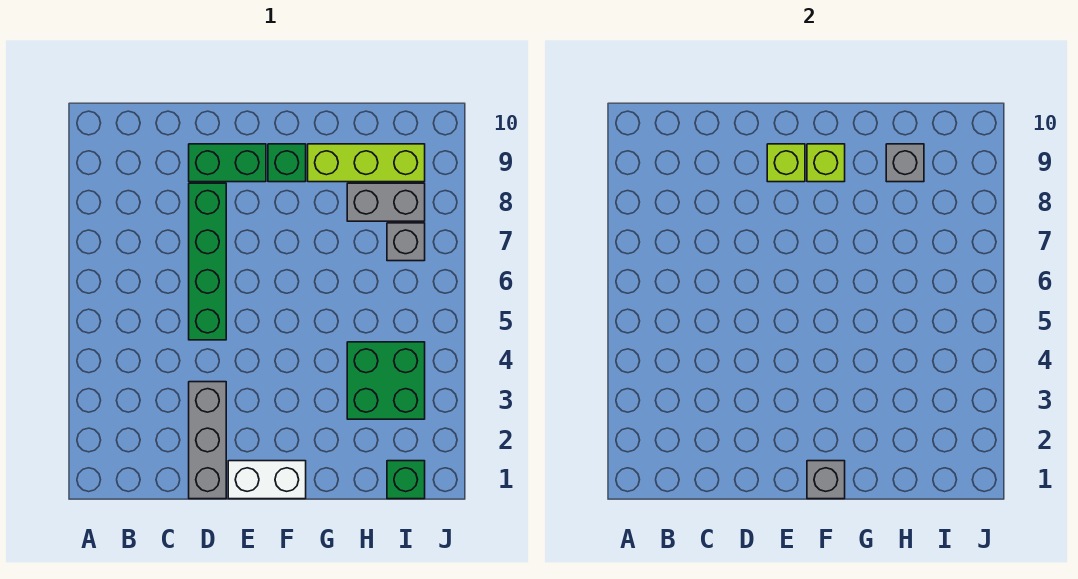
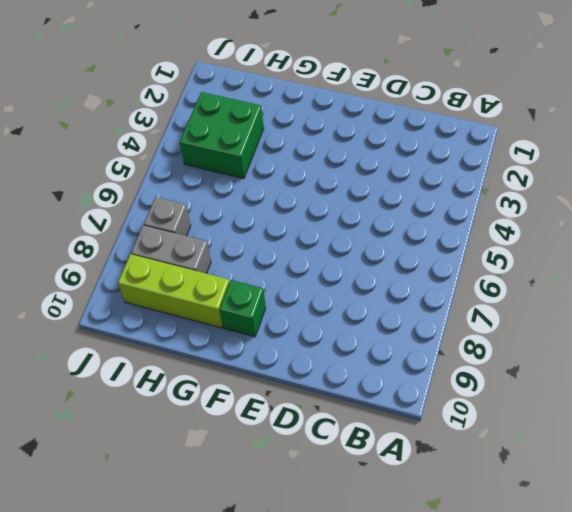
none -> grey 1x3 brick [189,382,226,499]
none -> green 1x4 brick [189,183,226,340]
none -> green 1x2 brick [189,144,266,182]

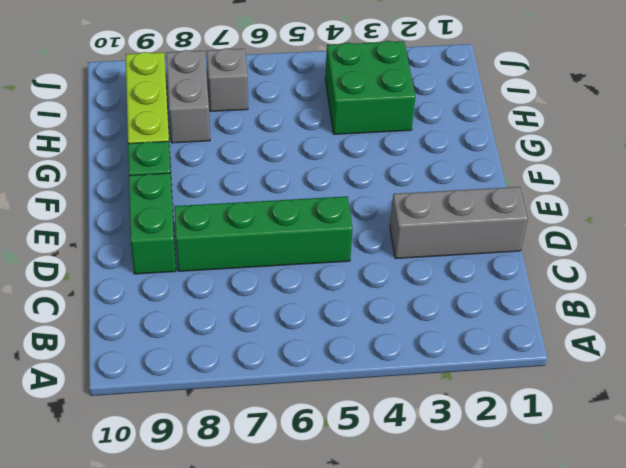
none -> white 1x2 brick [228,461,306,499]
none -> green 1x1 brick [387,461,425,499]
none -> lime 1x1 brick [767,144,805,182]

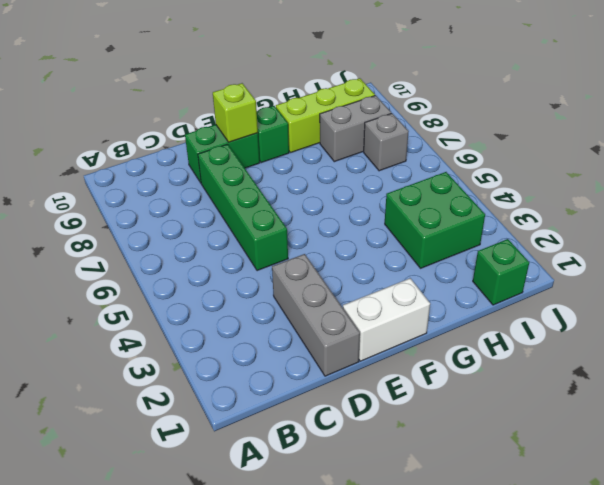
none -> grey 1x1 brick [807,461,845,499]
none -> lime 1x1 brick [807,144,845,182]
none -> grey 1x1 brick [886,144,924,182]

